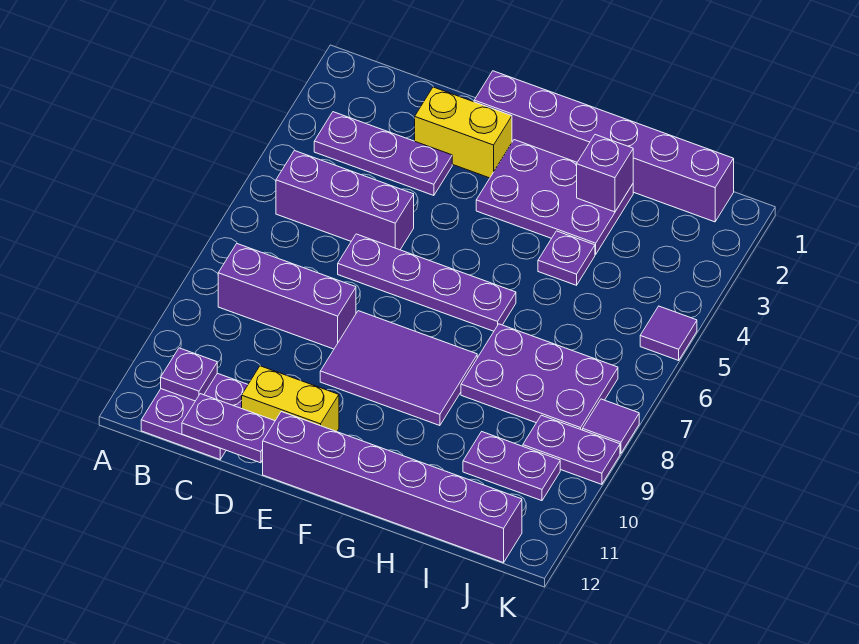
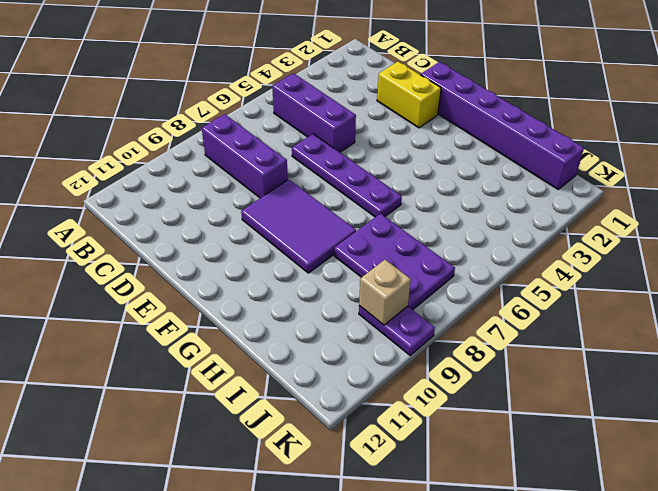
tan 1x1 brick [359,260,411,325] -> none
none -> purple 1x3 plate [314,112,452,196]
none -> purple 2x2 plate [141,373,248,459]
none -> yellow 1x2 brick [242,366,339,432]

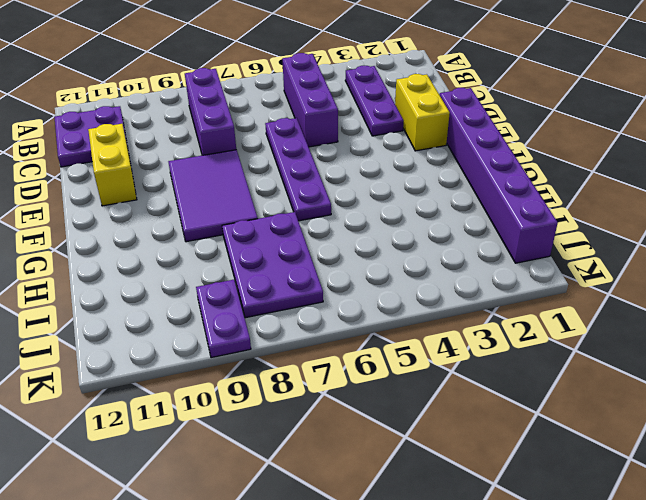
none -> purple 1x6 brick [263,412,522,563]
none -> purple 2x3 plate [476,140,633,254]
none -> purple 1x1 plate [538,231,595,285]

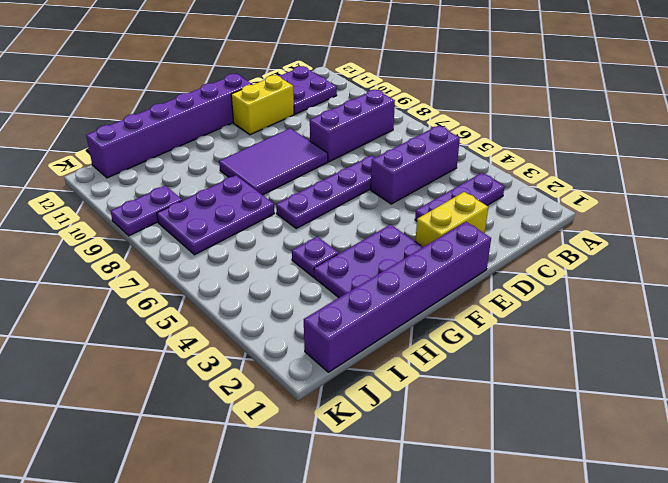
none -> purple 1x2 plate [463,432,560,501]
none -> purple 1x1 tile [640,306,697,360]
none -> purple 1x1 tile [583,399,639,453]

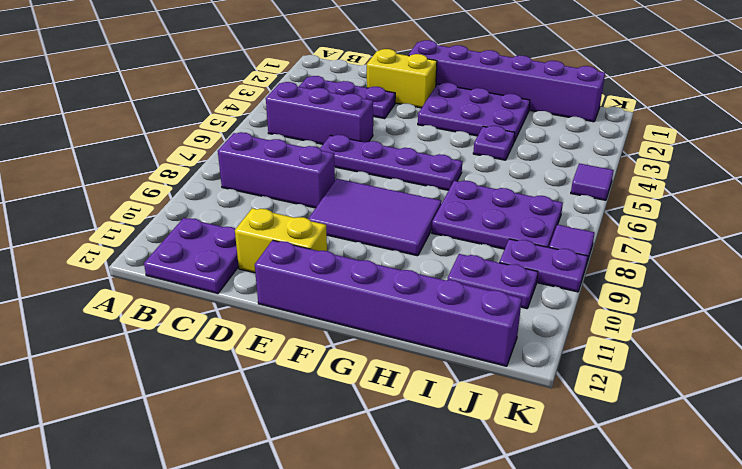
none -> purple 1x1 plate [161,348,217,401]
none -> purple 1x2 plate [182,394,275,463]
none -> purple 1x1 brick [577,135,633,212]

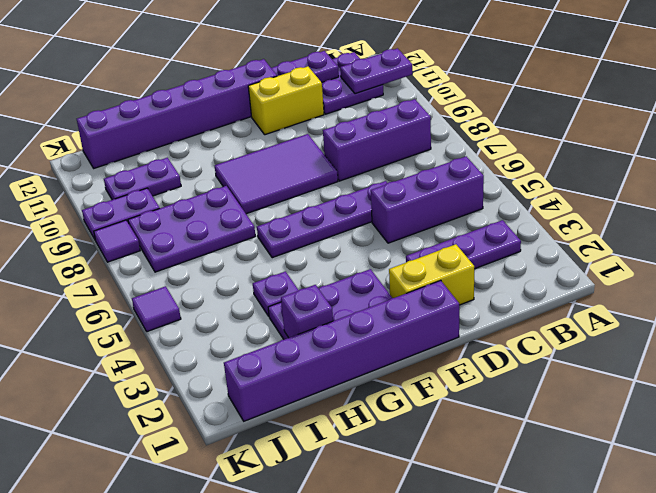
purple 1x2 plate [340,48,412,94] -> purple 1x1 plate [161,348,217,401]

